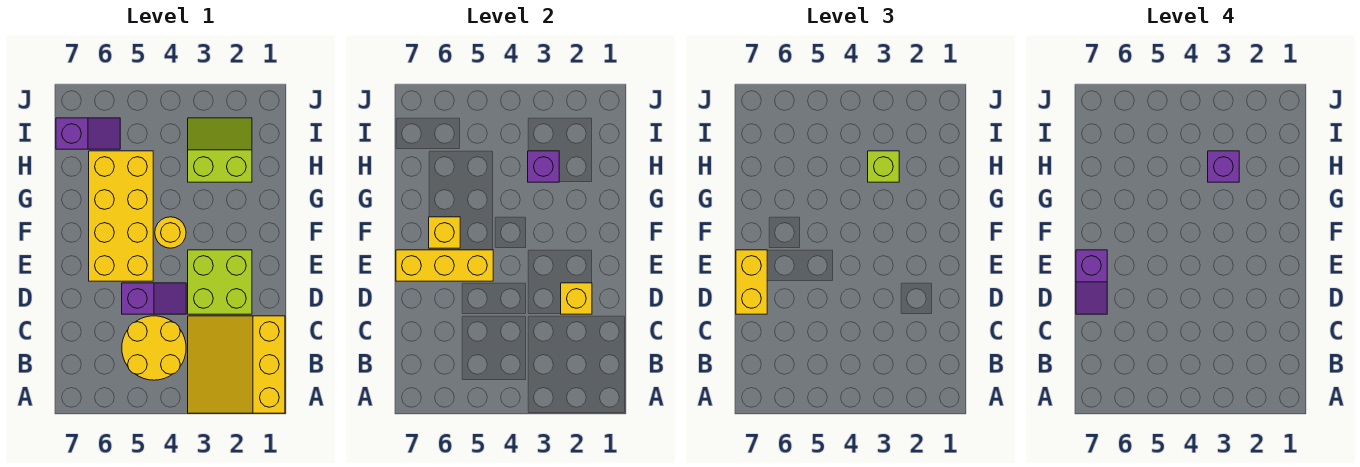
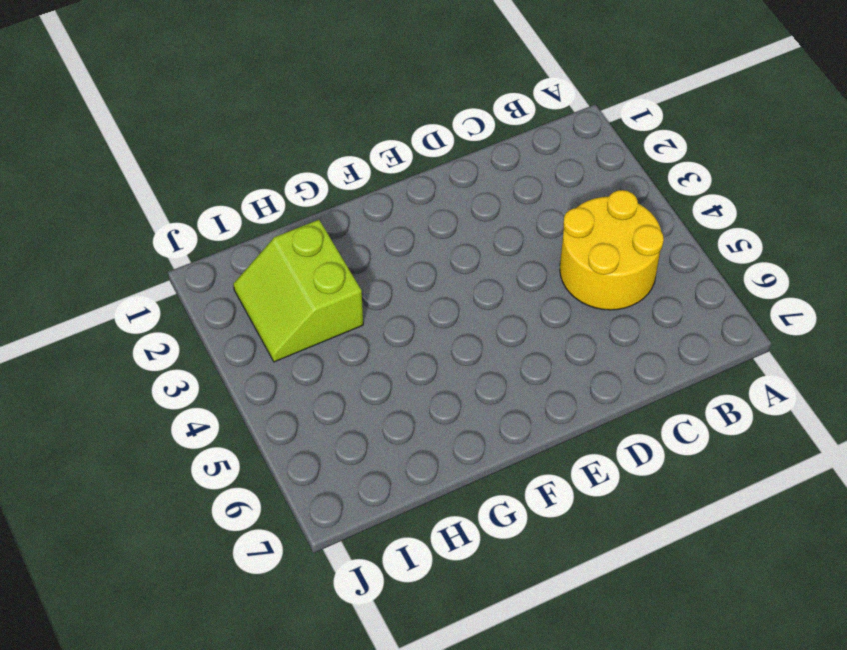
none -> yellow 3x3 slope [188,316,285,413]
none -> lime 2x2 brick [188,250,252,314]
none -> purple 1x2 slope [122,283,186,314]

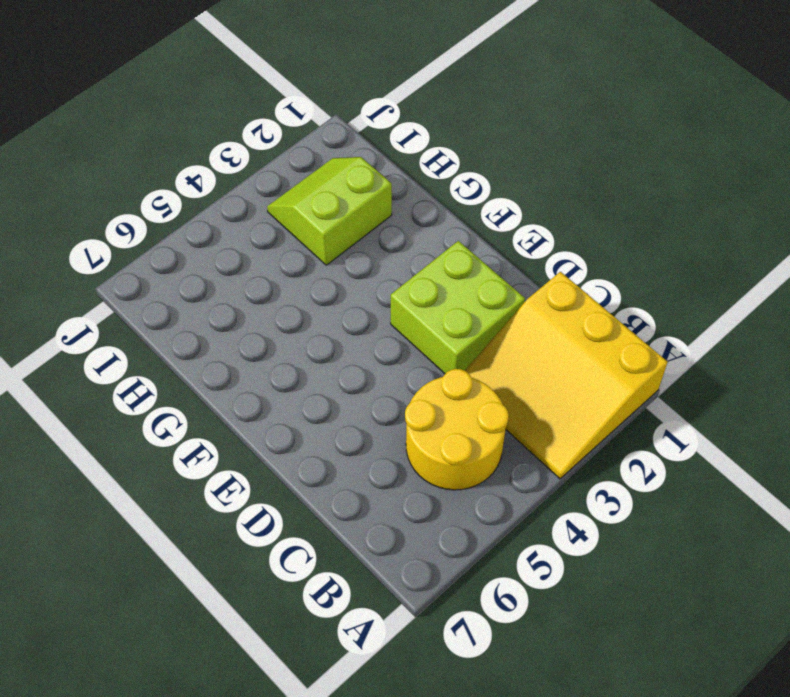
none -> purple 1x2 slope [122,283,186,314]
none -> yellow 2x4 brick [89,151,153,281]
none -> yellow 1x1 round brick [155,217,186,248]

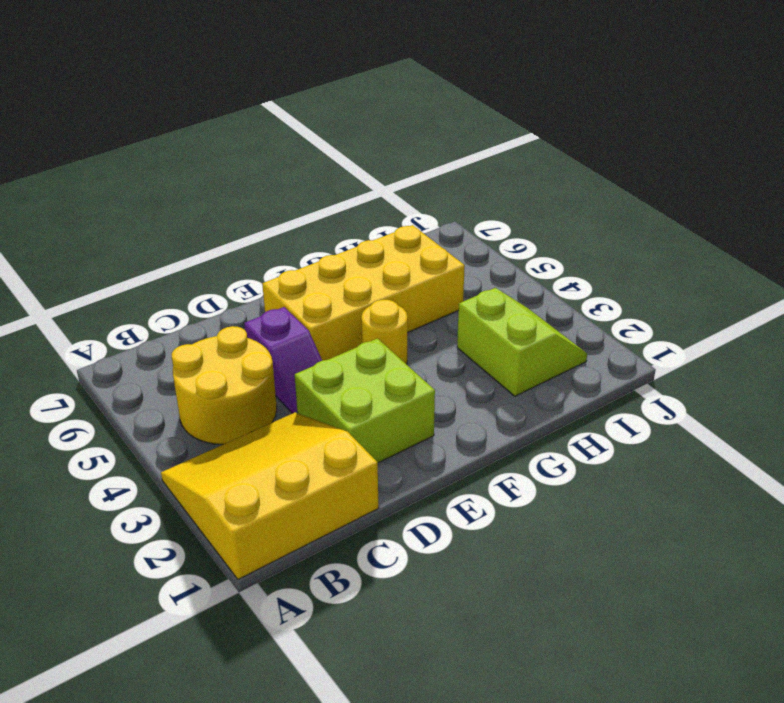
none -> purple 1x2 slope [56,118,120,149]
none -> yellow 1x1 brick [561,283,592,314]
none -> yellow 1x3 brick [396,250,493,281]

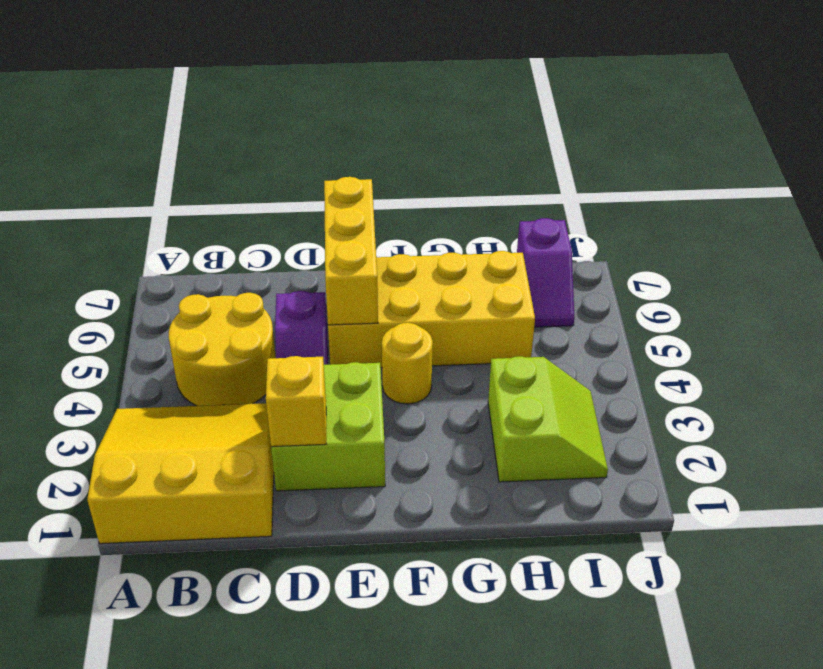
none -> yellow 1x1 brick [429,217,460,248]
none -> purple 1x1 brick [528,151,559,182]
none -> yellow 1x2 brick [736,250,767,314]

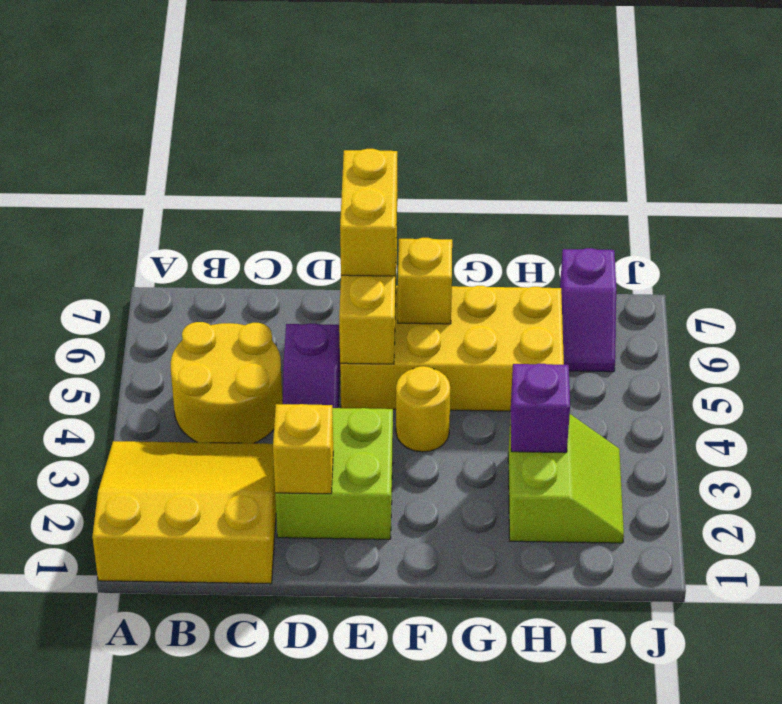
yellow 1x2 brick [340,149,397,276] -> yellow 1x2 brick turned to [736,250,767,314]
none -> lime 1x1 brick [868,151,899,182]
none -> purple 1x2 slope [1076,250,1107,314]
none -> purple 1x1 brick [1208,151,1239,182]

